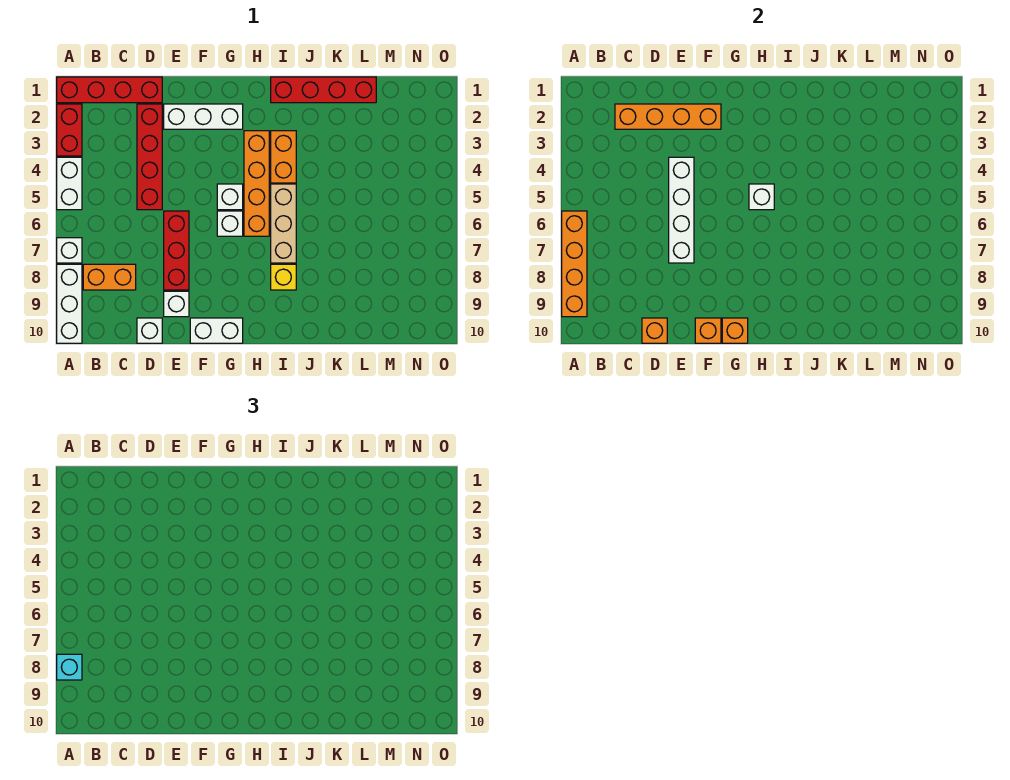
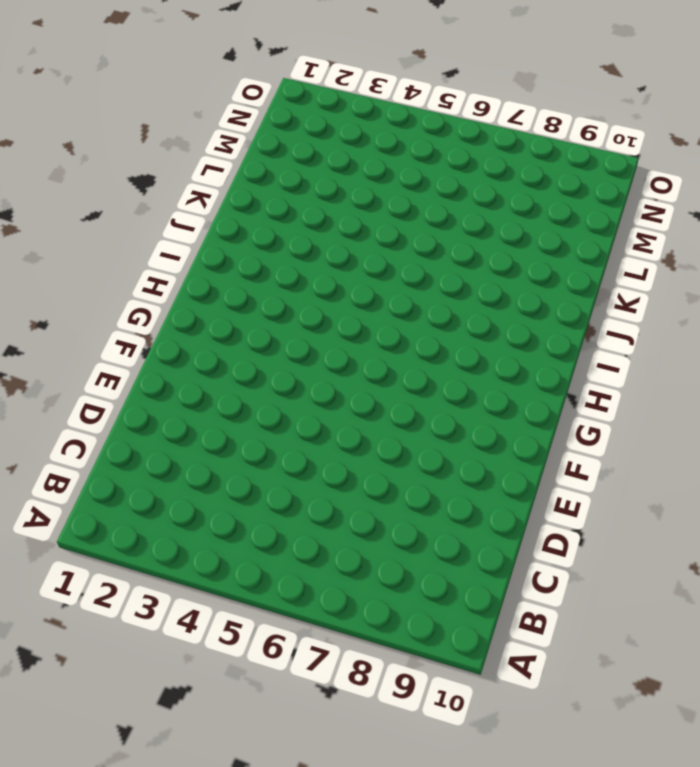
none -> red 1x4 brick [57,77,162,103]
none -> red 1x2 brick [57,104,82,156]
none -> white 1x2 brick [57,157,82,210]

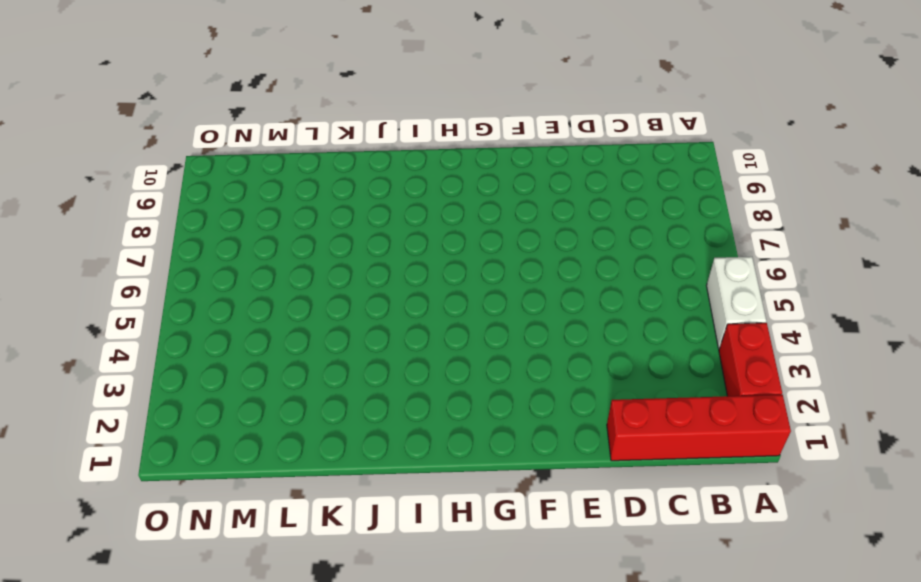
none -> white 1x1 brick [57,238,82,263]
none -> white 1x3 brick [57,264,82,343]
none -> orange 1x2 brick [83,264,136,290]

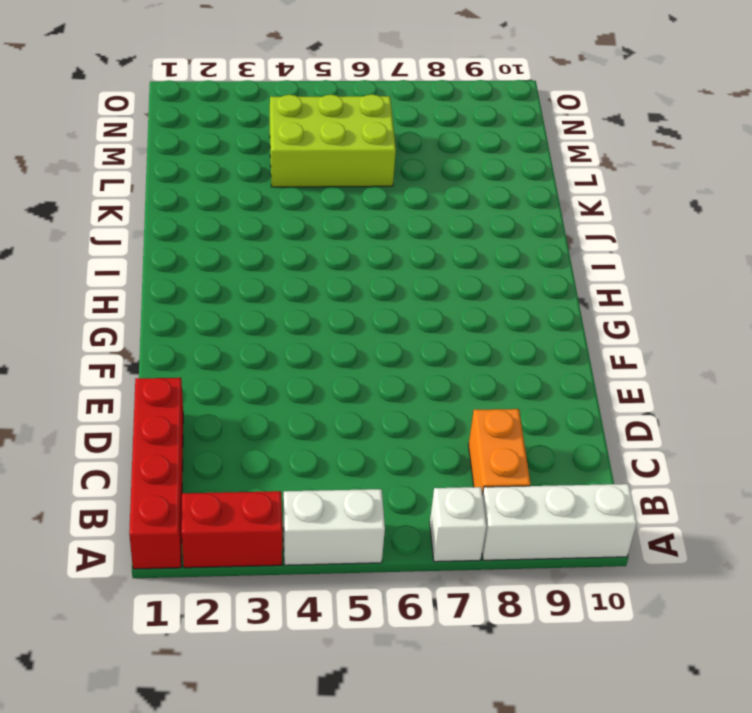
lime 2x3 brick [270,94,396,187] -> none
none -> red 1x4 brick [137,104,162,210]
none -> white 1x1 brick [137,318,162,343]
none -> white 1x3 brick [164,104,243,129]

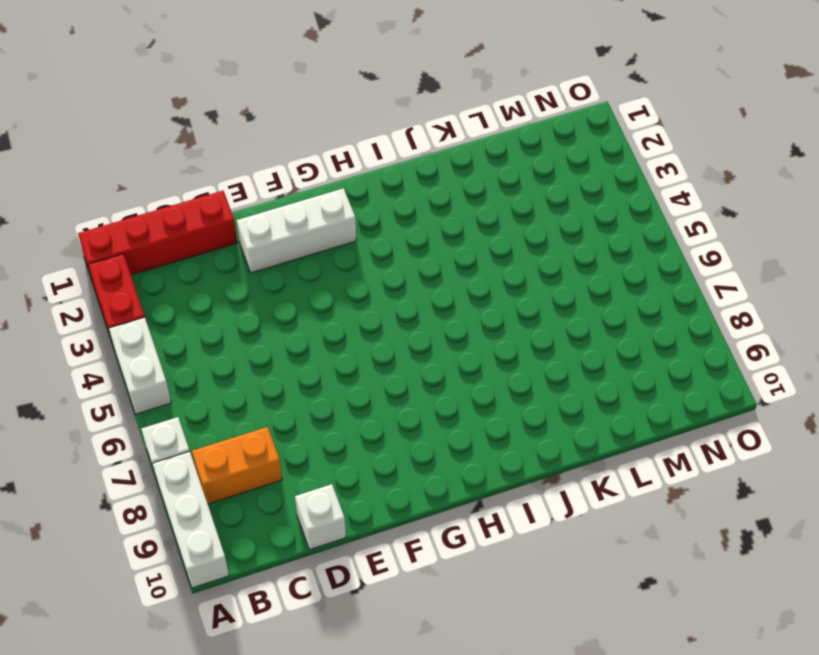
none -> red 1x4 brick [137,104,162,210]
none -> red 1x3 brick [164,211,189,290]
none -> white 1x1 brick [164,291,189,317]

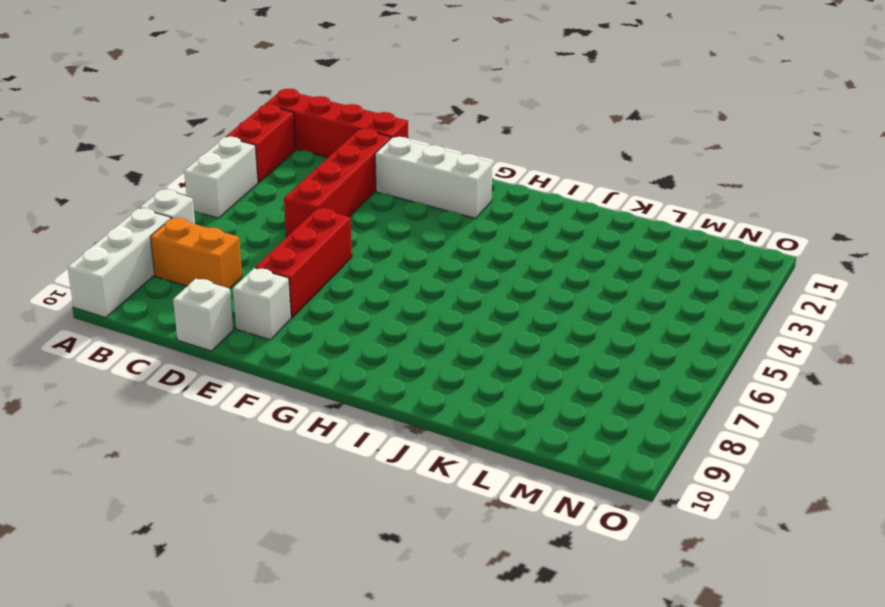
none -> white 1x2 brick [190,318,243,343]
none -> white 1x1 brick [217,184,243,210]
none -> white 1x1 brick [217,211,243,236]

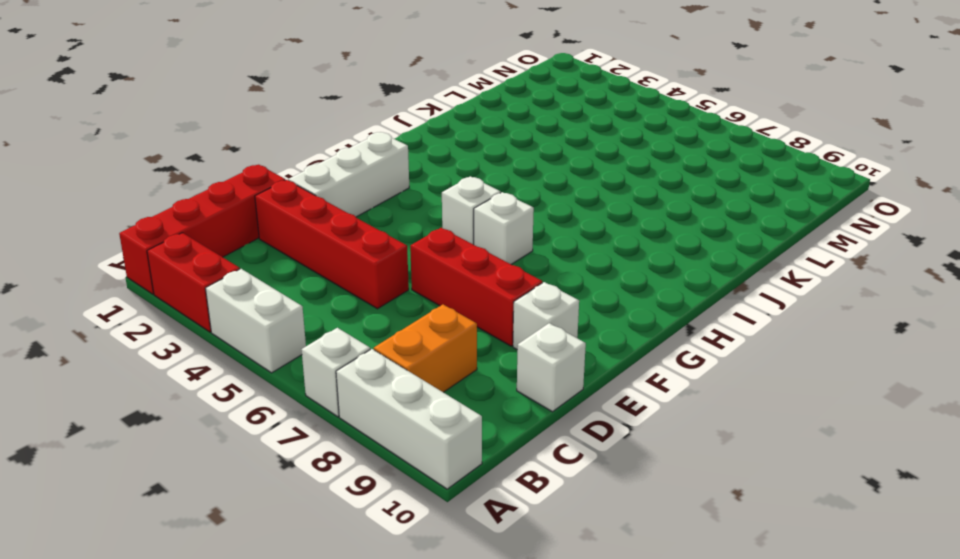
none -> white 1x2 brick [190,318,243,343]
none -> orange 1x4 brick [244,131,269,236]
none -> red 1x4 brick [271,77,376,103]

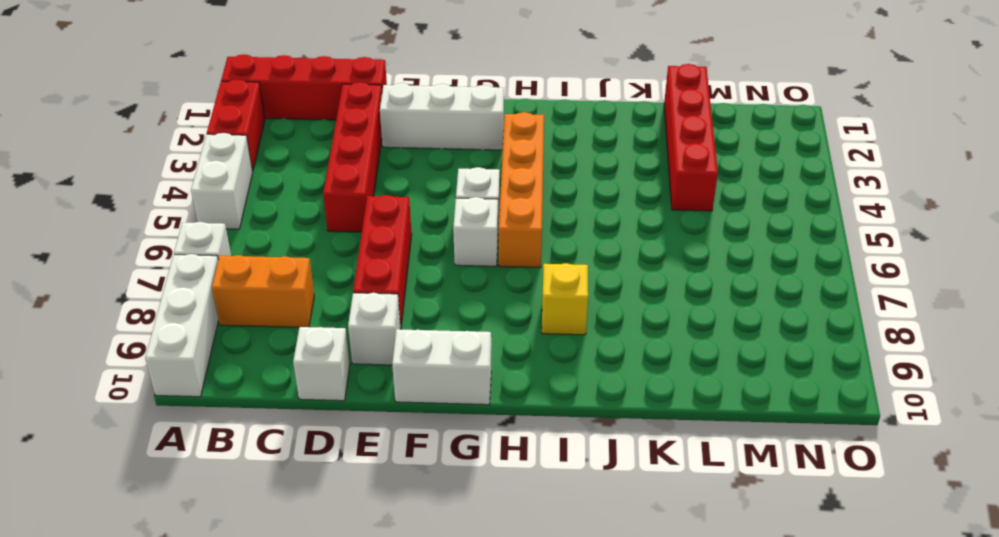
red 1x4 brick [664,64,718,211] -> red 1x4 brick turned to [271,77,376,103]
none -> orange 1x2 brick [271,131,296,183]
none -> tan 1x3 brick [271,184,296,263]
none -> orange 1x4 brick [562,211,587,317]

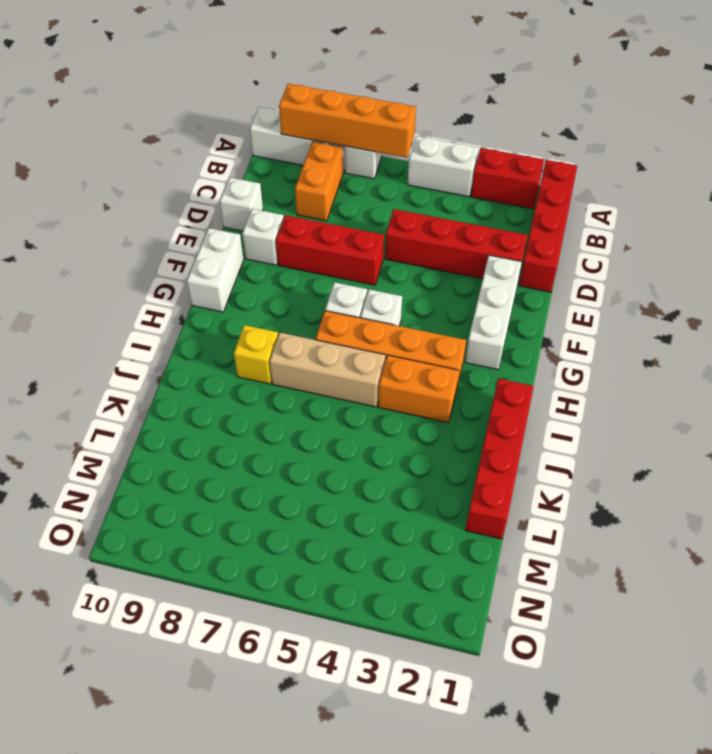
none -> orange 1x4 brick [615,104,721,129]
none -> orange 1x1 brick [642,318,667,343]
none -> white 1x4 brick [669,157,694,263]

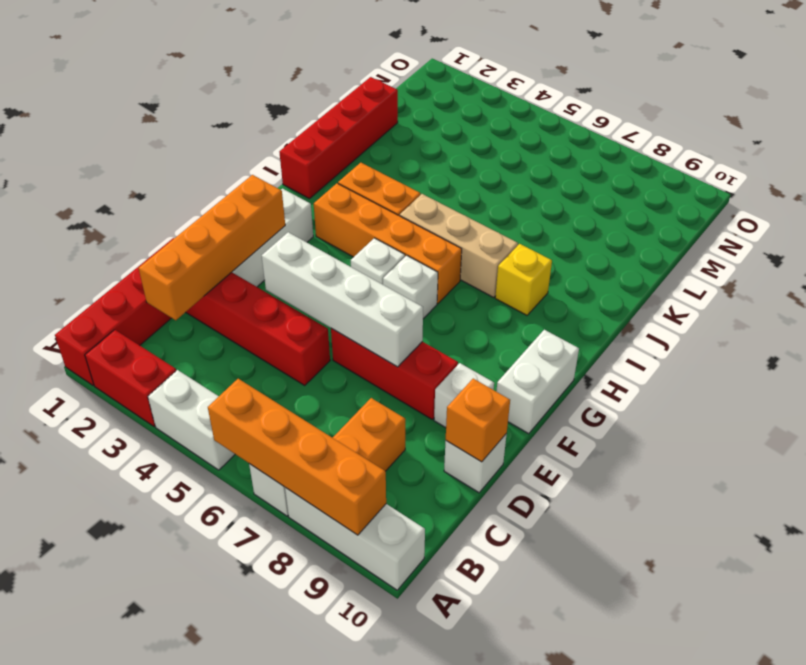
none -> orange 1x1 brick [695,318,721,343]
none -> orange 1x1 brick [722,318,748,343]
none -> white 1x1 brick [749,184,774,210]

